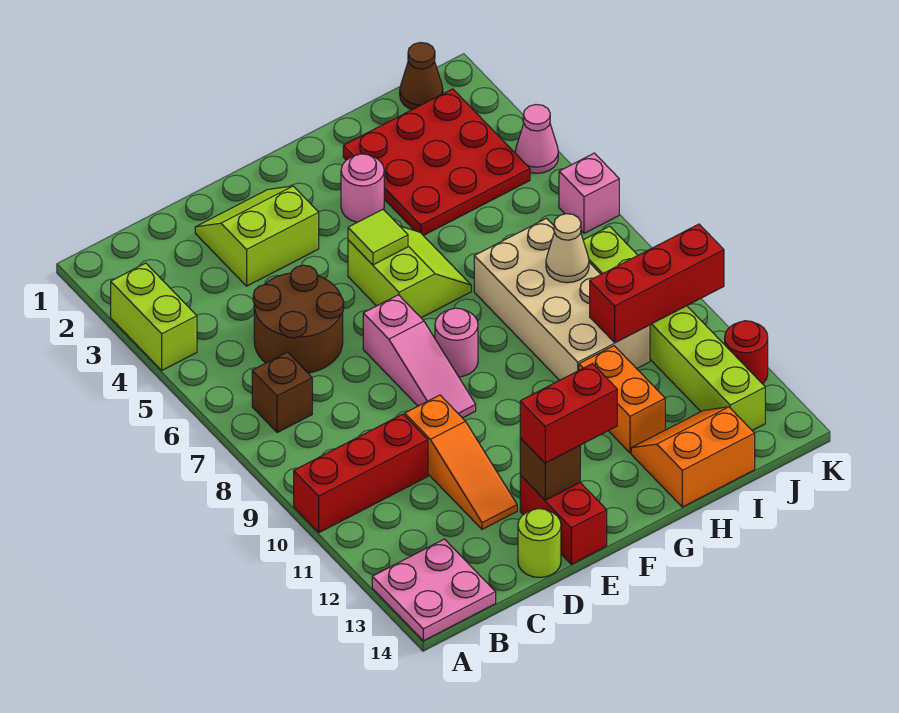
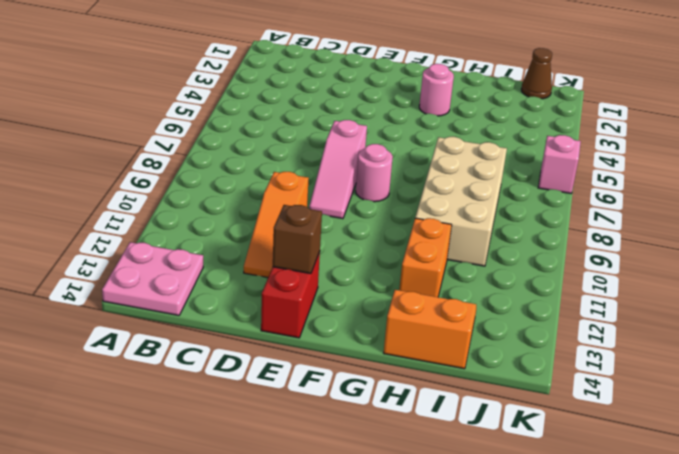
none -> lime 1x2 brick [111,263,197,370]
none -> red 1x3 brick [294,414,428,533]
none -> brown 1x1 brick [252,352,312,433]

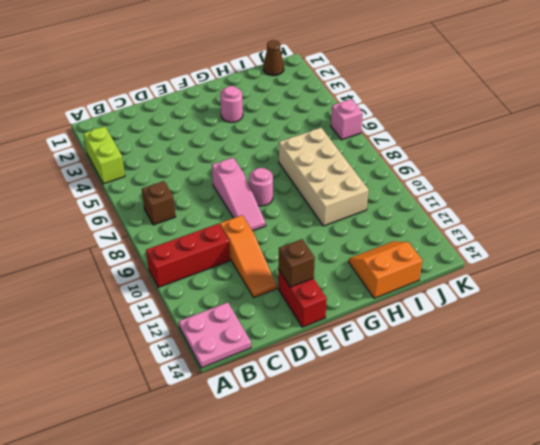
none -> brown 2x2 round brick [253,265,344,373]
none -> lime 2x2 slope [195,186,319,286]
none -> lime 1x1 round brick [518,509,561,577]

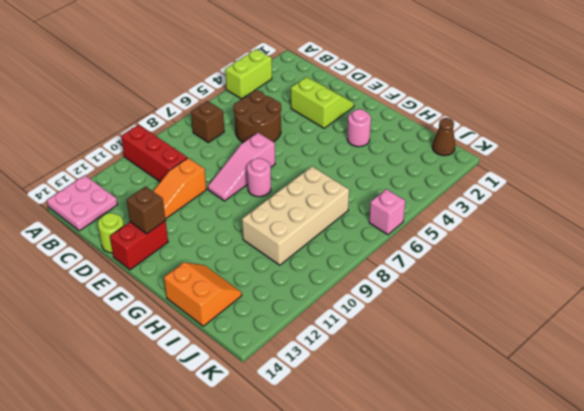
none -> lime 2x2 slope [348,226,471,318]
none -> red 3x3 plate [343,89,530,236]
none -> orange 1x2 brick [579,346,665,453]

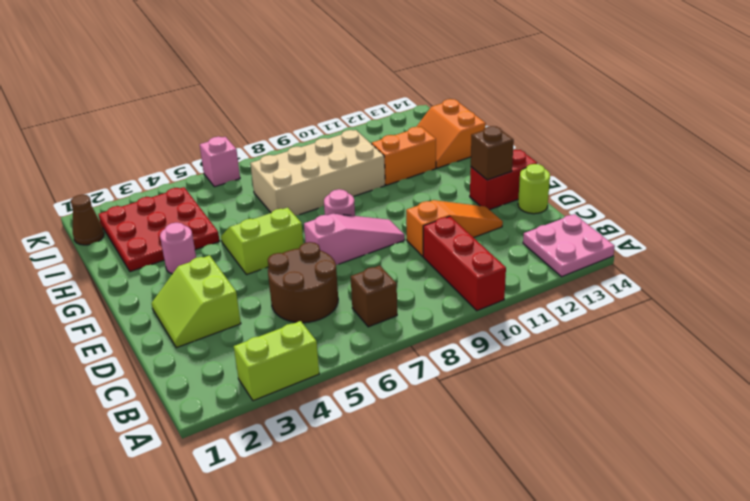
none -> lime 1x6 brick [583,226,765,431]
none -> pink 1x1 cone [515,105,558,173]
none -> red 1x1 round brick [725,321,768,384]

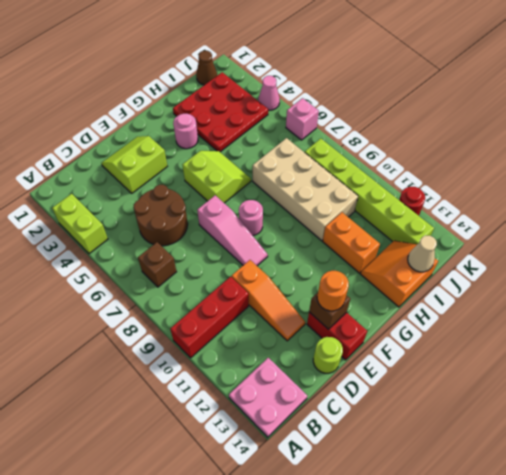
orange 1x1 round brick [317,271,349,311] -> red 1x2 brick [520,364,617,463]
tan 1x1 cone [408,236,437,272] -> tan 1x1 cone moved to [546,214,589,283]
none -> lime 1x1 tile [348,209,408,265]
none -> red 1x3 brick [590,224,724,343]

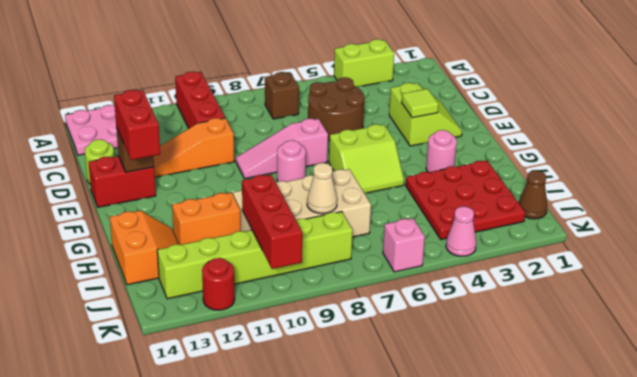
lime 1x1 tile [402,89,438,118] -> lime 1x1 tile moved to [348,209,408,265]

